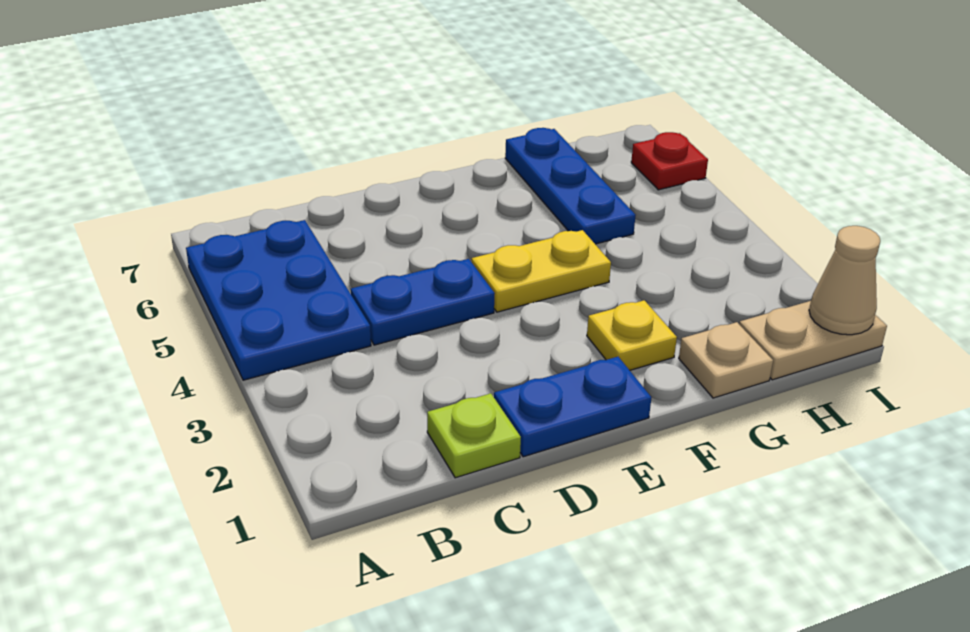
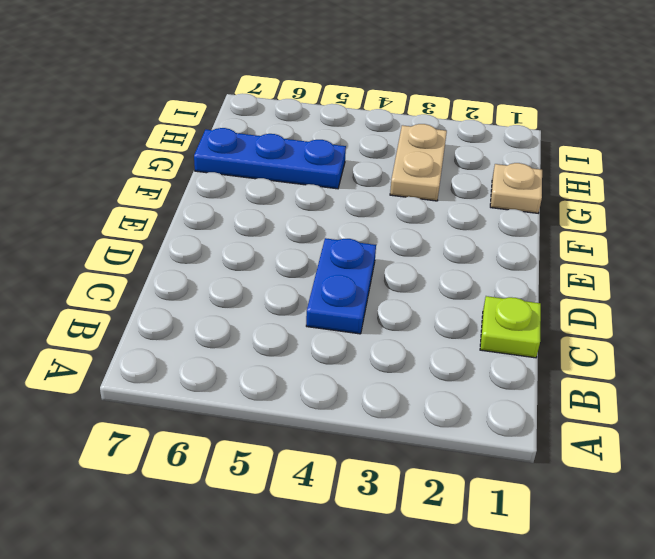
tan 1x2 plate [390,124,447,201] -> tan 1x2 plate moved to [739,301,887,380]
none -> blue 2x3 plate [186,220,371,380]
none -> blue 1x2 plate [494,357,652,457]

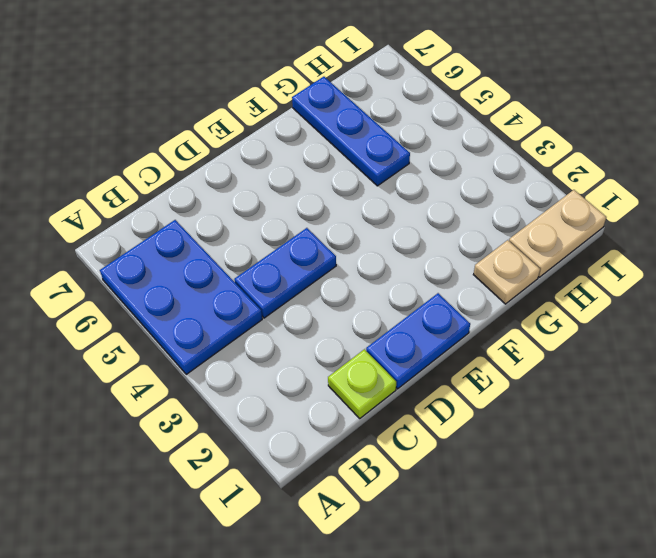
none -> yellow 1x2 plate [472,230,611,312]
none -> yellow 1x1 plate [587,300,677,370]

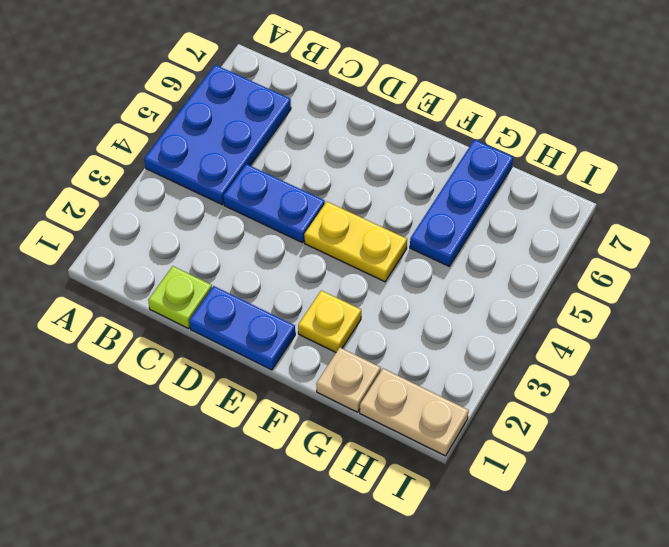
none -> red 1x1 plate [631,132,708,190]
none -> tan 1x1 cone [809,226,880,335]

